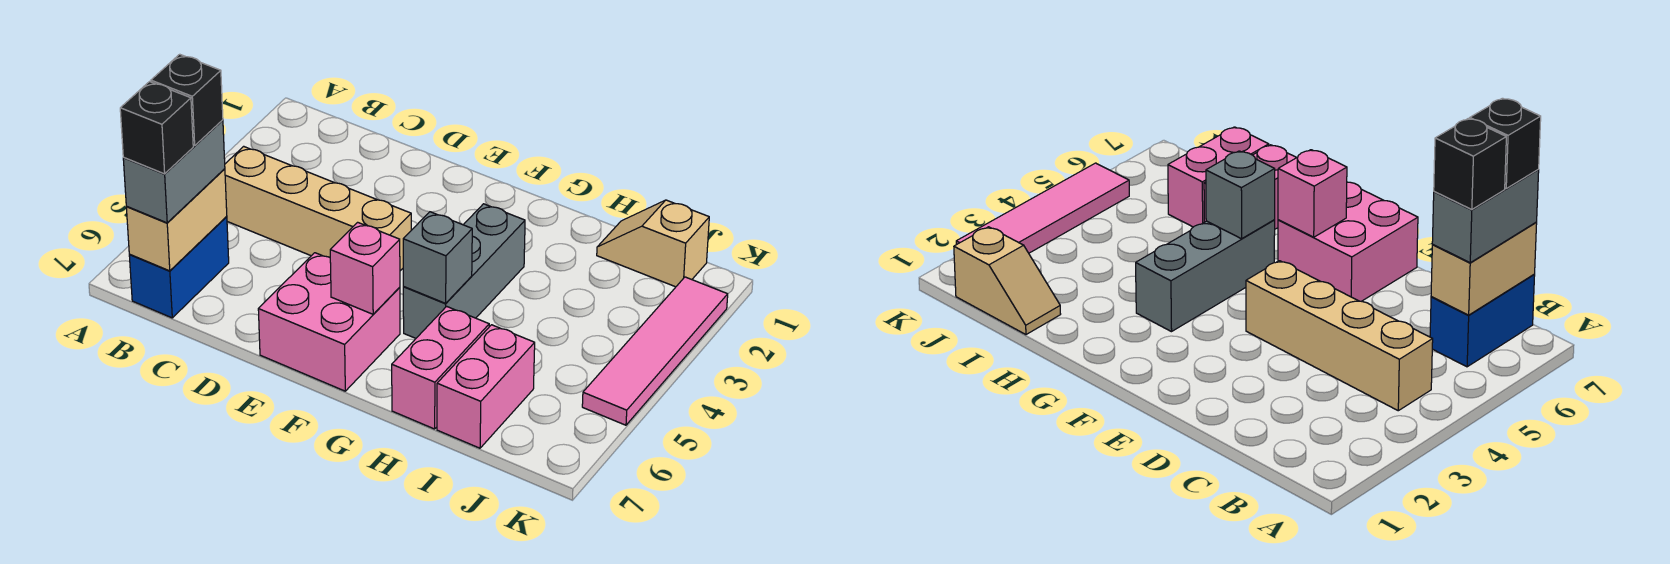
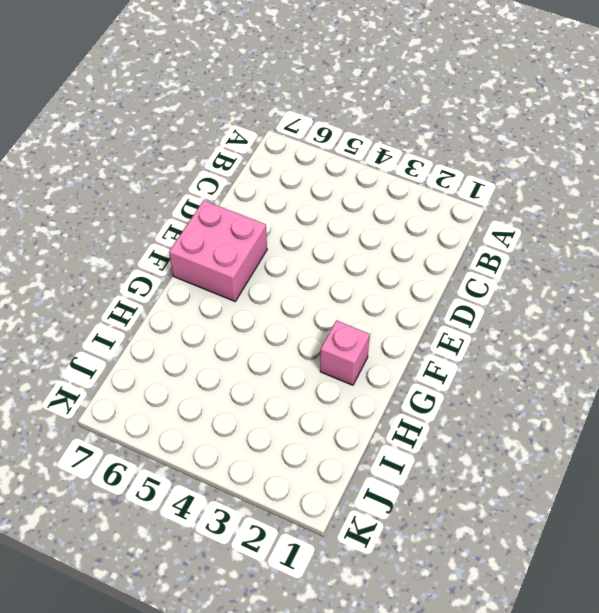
pink 1x1 brick [320,321,370,385] -> pink 1x1 brick moved to [330,222,400,314]
none -> tan 1x4 brick [225,146,411,271]
none -> blue 1x2 brick [129,217,229,318]
none -> grey 1x3 brick [403,204,525,338]

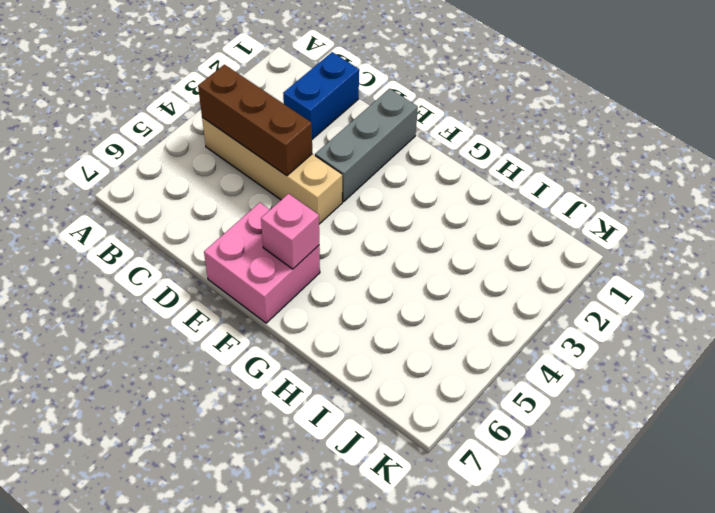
brown 1x3 brick [198,65,312,176] -> none
blue 1x2 brick [283,52,359,139] -> blue 1x2 brick moved to [129,217,229,318]
grey 1x3 brick [315,89,418,202] -> grey 1x3 brick moved to [403,204,525,338]
none -> pink 1x2 brick [392,306,489,429]
none -> tan 1x2 slope [597,200,709,287]
none -> pink 1x2 brick [437,325,535,448]

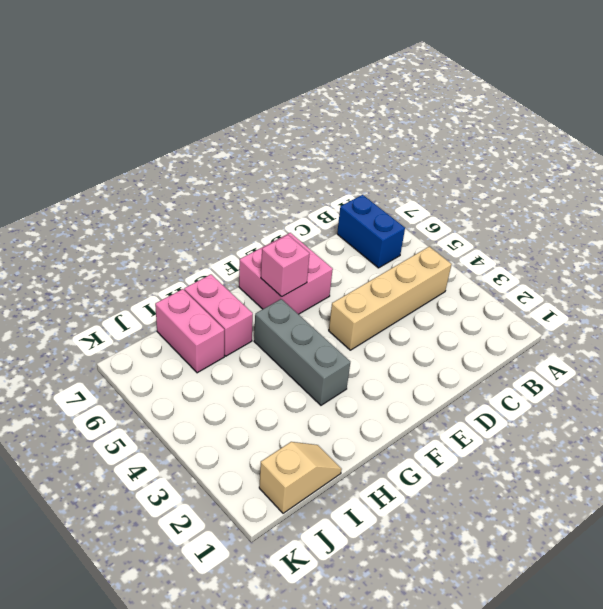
none -> pink 1x4 tile [582,277,728,425]
none -> tan 1x2 brick [126,169,227,271]
none -> grey 1x1 brick [403,212,472,303]

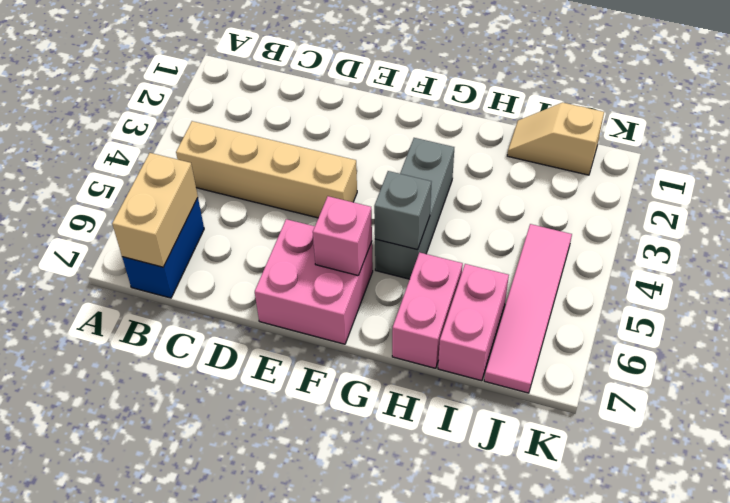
pink 1x4 tile [484,224,572,393] -> pink 1x4 tile moved to [582,277,728,425]
none -> grey 1x2 brick [123,120,225,223]
none -> black 1x1 brick [151,54,223,146]
none -> black 1x1 brick [120,82,193,174]

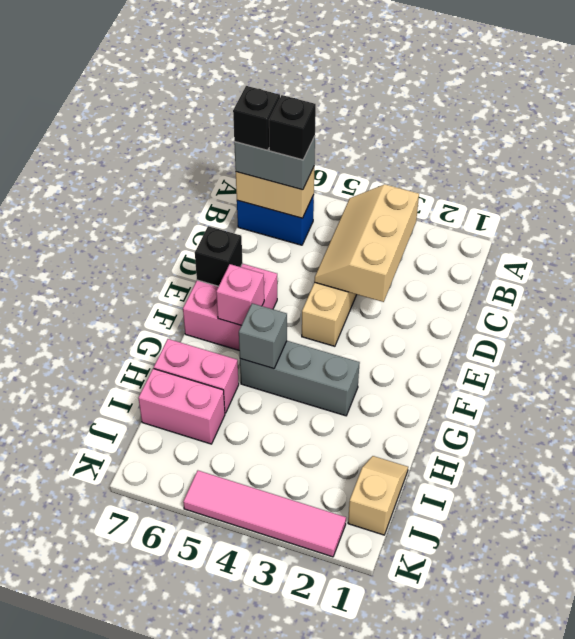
tan 2x3 slope [314,184,419,302] -> none
black 1x1 brick [195,226,243,286] -> none

